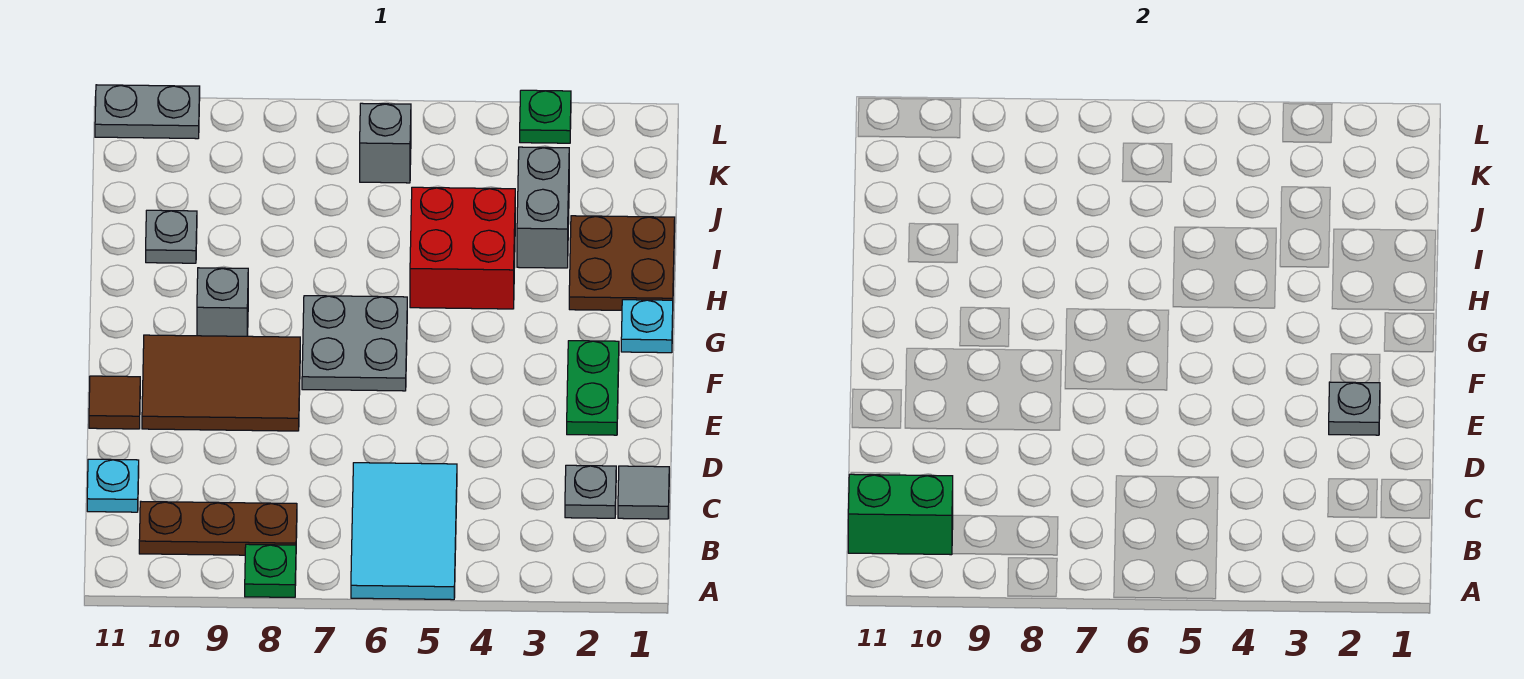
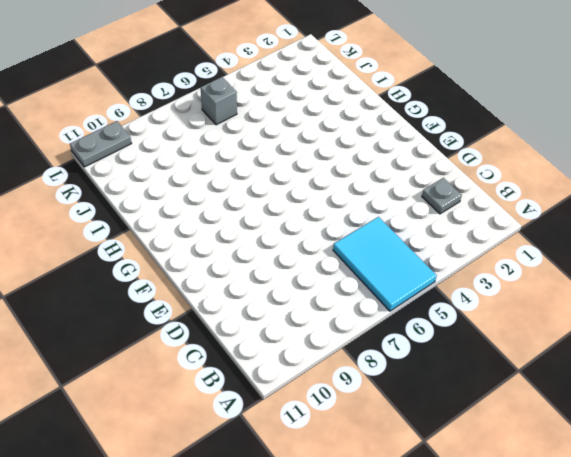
none -> green 1x1 plate [245,544,296,597]
none -> brown 1x3 plate [139,502,297,555]
none -> grey 1x1 tile [618,466,669,519]

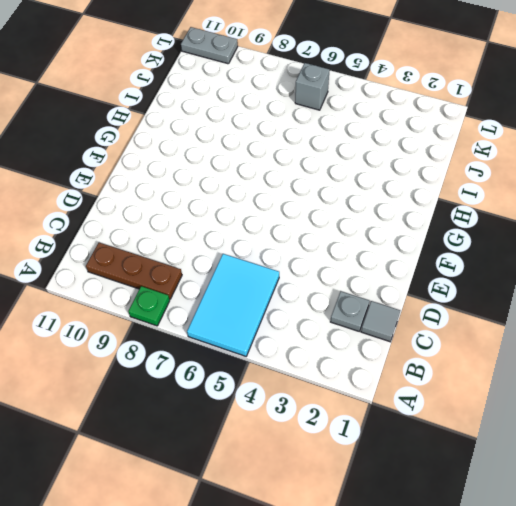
none -> cyan 1x1 plate [87,459,139,512]
none -> green 1x2 plate [567,341,619,435]
none -> brown 2x3 tile [142,335,300,431]

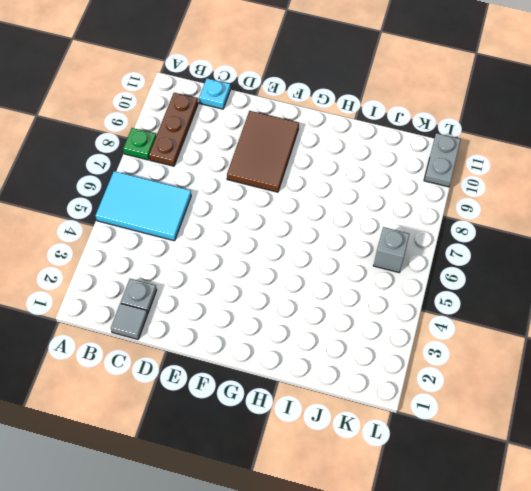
none -> green 1x2 plate [567,341,619,435]
none -> brown 1x1 tile [89,376,140,429]
none -> grey 2x2 plate [302,296,407,391]

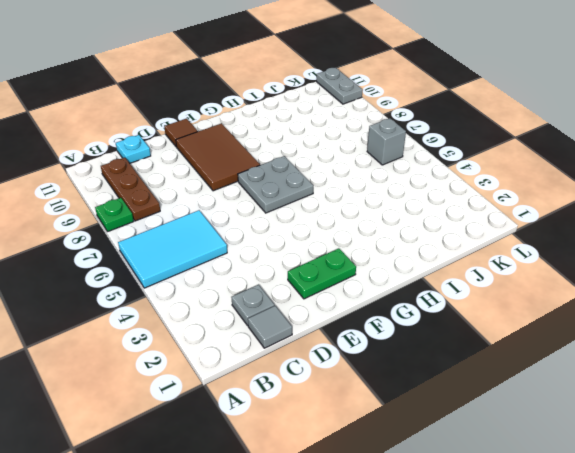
none -> cyan 1x1 plate [621,300,673,353]
none -> grey 1x1 brick [197,268,248,336]
none -> brown 2x2 plate [569,216,675,310]

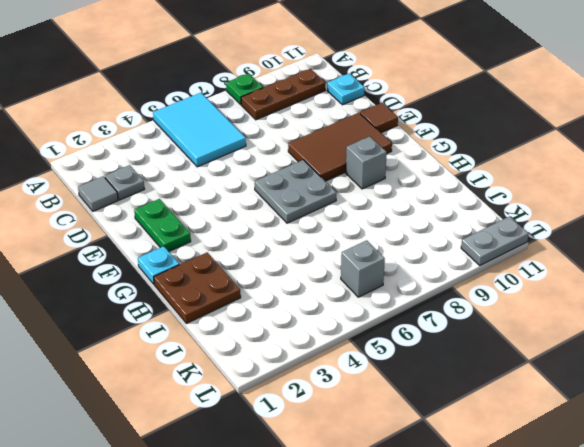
none -> red 2x2 brick [410,187,515,309]
none -> grey 1x2 brick [517,147,569,268]
none -> grey 1x1 plate [146,210,197,263]

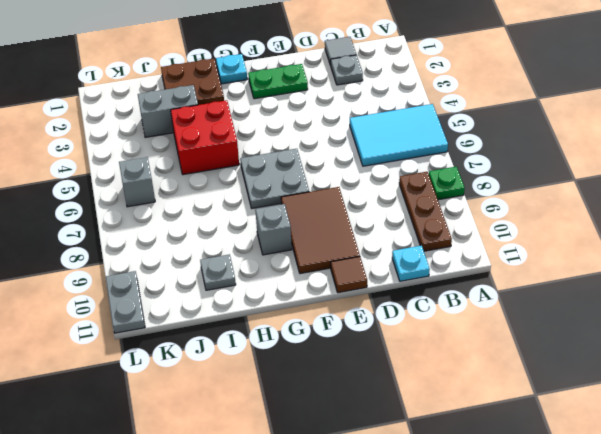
none -> green 1x1 plate [520,90,571,143]
none -> green 1x2 brick [848,474,953,555]
none -> grey 1x1 plate [1329,382,1380,435]

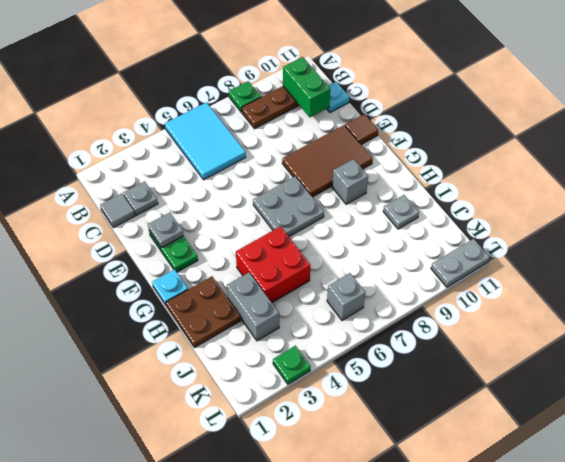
green 1x2 brick [283,57,330,117] -> green 1x2 brick turned to [848,474,953,555]

